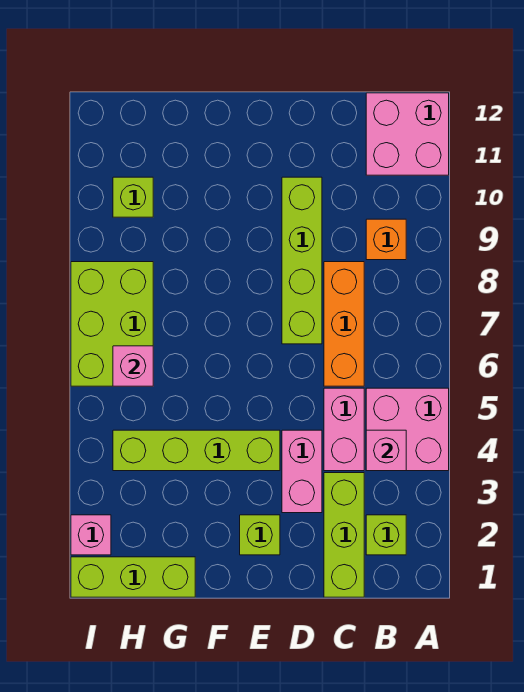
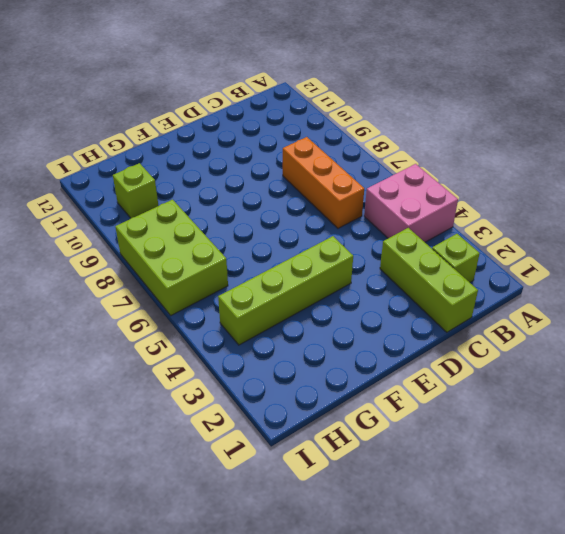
none -> pink 2x2 brick [366,93,449,175]
none -> orange 1x1 brick [366,219,406,260]
none -> pink 1x2 brick [324,388,364,471]

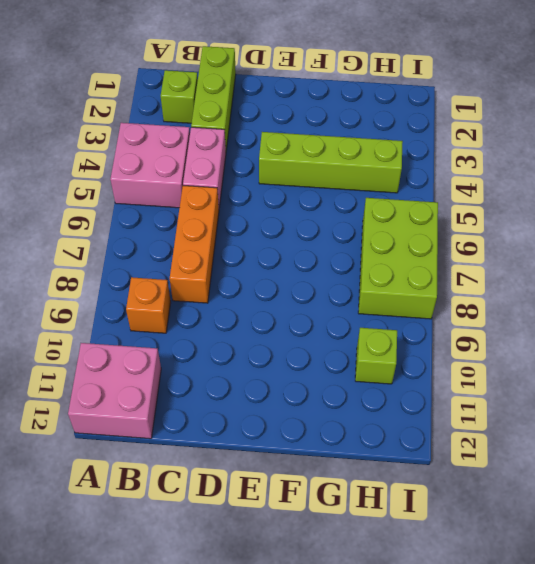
none -> pink 1x2 brick [282,430,322,513]
none -> lime 1x4 brick [282,177,322,344]
none -> lime 1x1 brick [240,515,280,555]

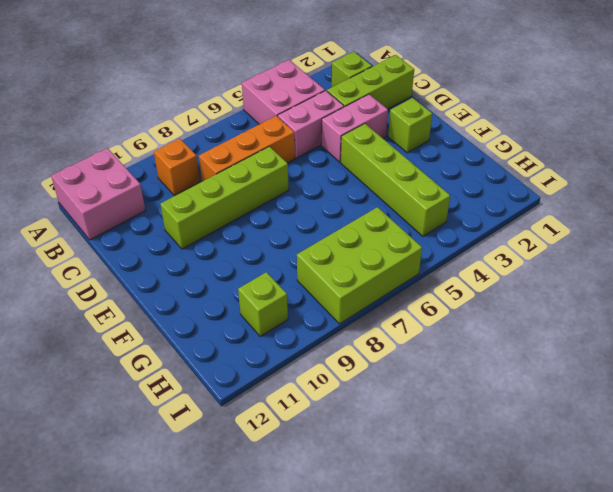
none -> lime 1x3 brick [71,557,195,597]
none -> pink 1x1 brick [71,515,111,555]
none -> pink 1x1 brick [366,430,406,471]

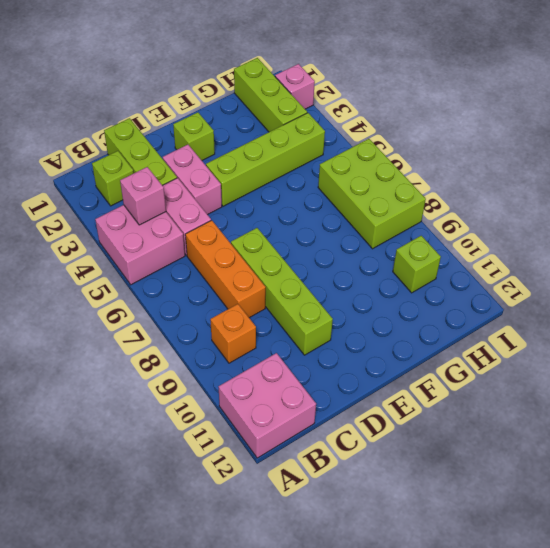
lime 1x3 brick [234,58,307,132] -> lime 1x3 brick turned to [71,557,195,597]
none -> pink 1x1 brick [113,346,153,386]

